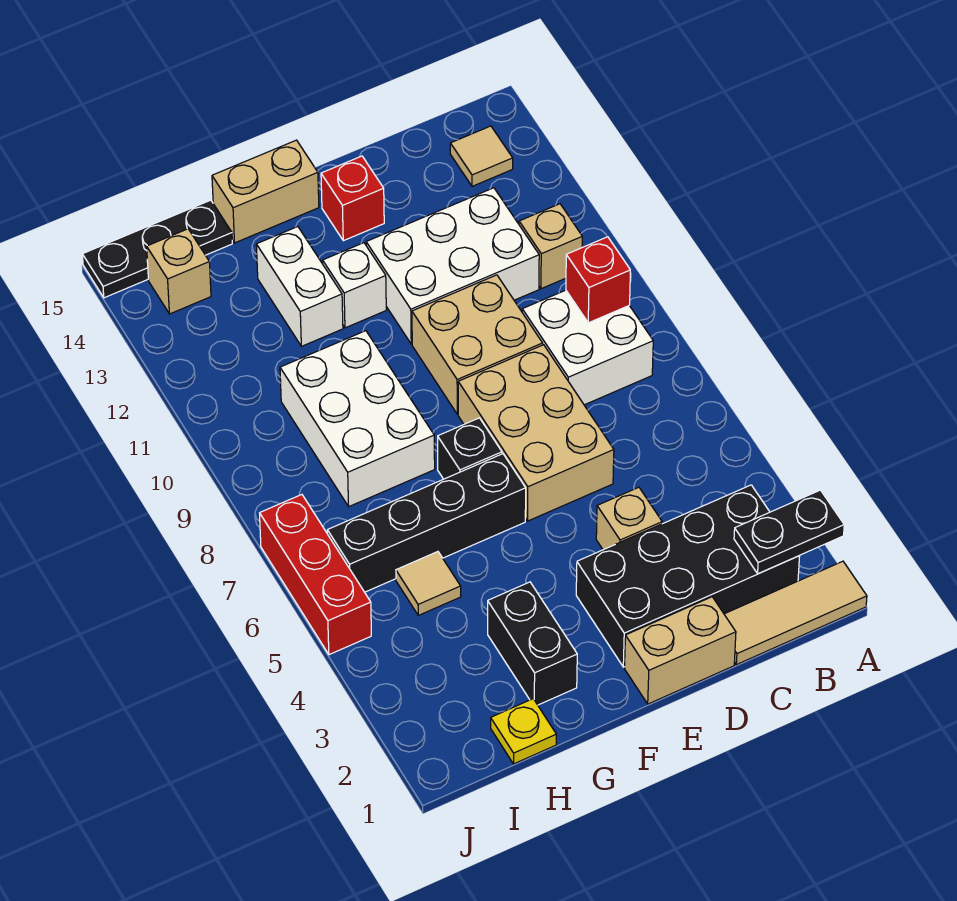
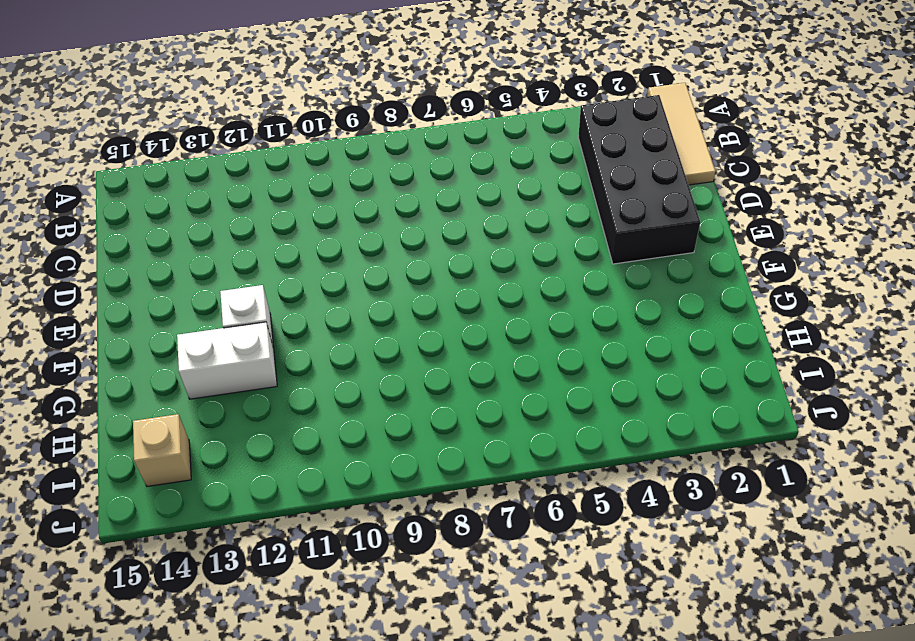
none -> white 2x2 brick [522,290,653,405]
none -> tan 1x1 brick [519,204,582,289]
none -> tan 1x1 tile [450,126,513,186]

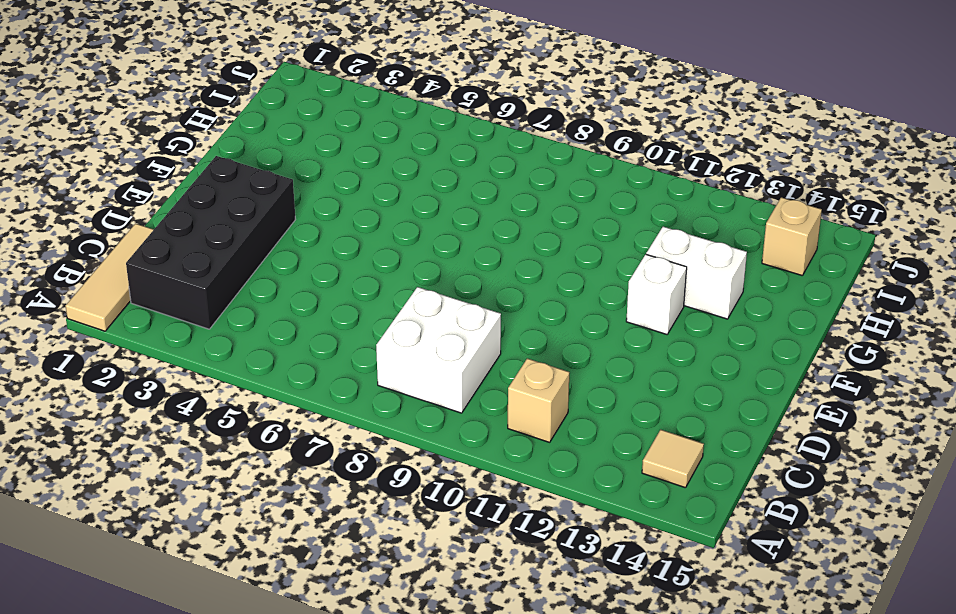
none -> white 2x3 brick [366,188,539,344]
none -> tan 1x2 brick [625,597,736,704]
none -> tan 1x1 brick [596,487,662,550]

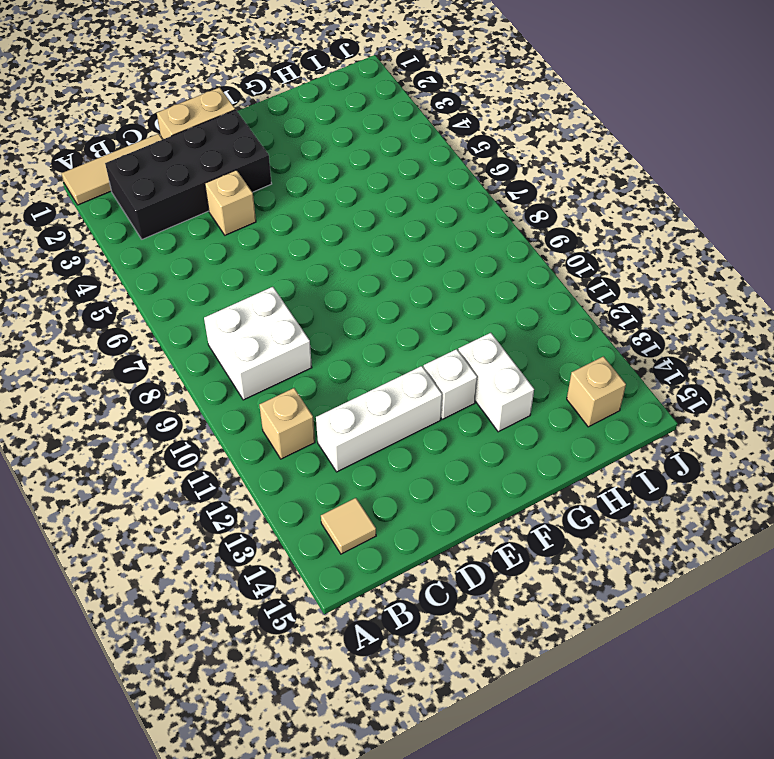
white 1x3 brick [316,366,442,472] -> white 2x3 brick [366,188,539,344]
none -> tan 2x3 brick [458,345,614,521]
none -> tan 2x2 brick [412,275,543,414]
none -> red 1x1 brick [321,156,384,241]

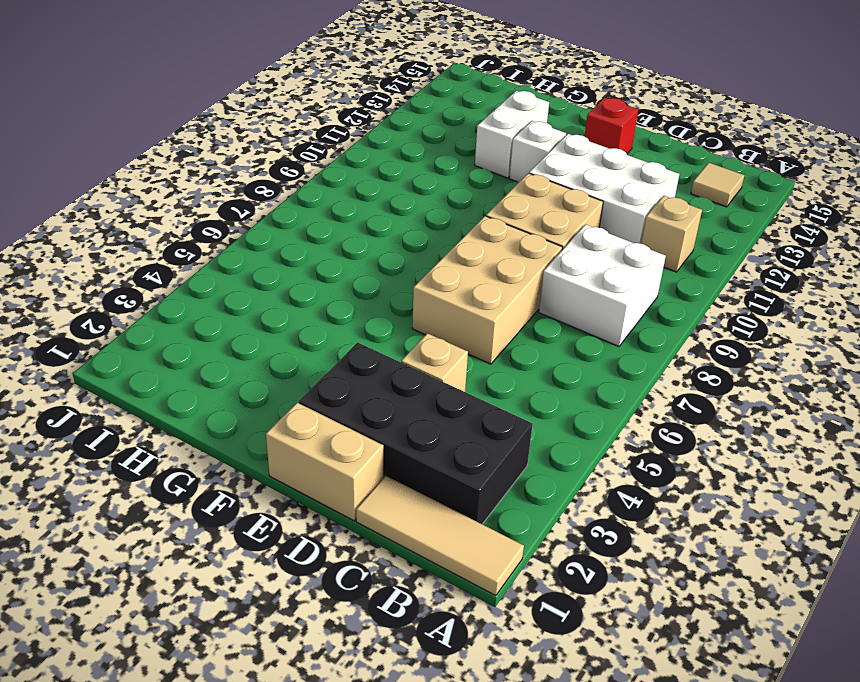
none -> black 1x4 brick [327,454,526,592]
none -> black 1x1 brick [438,418,502,479]
none -> tan 1x2 brick [212,140,319,243]

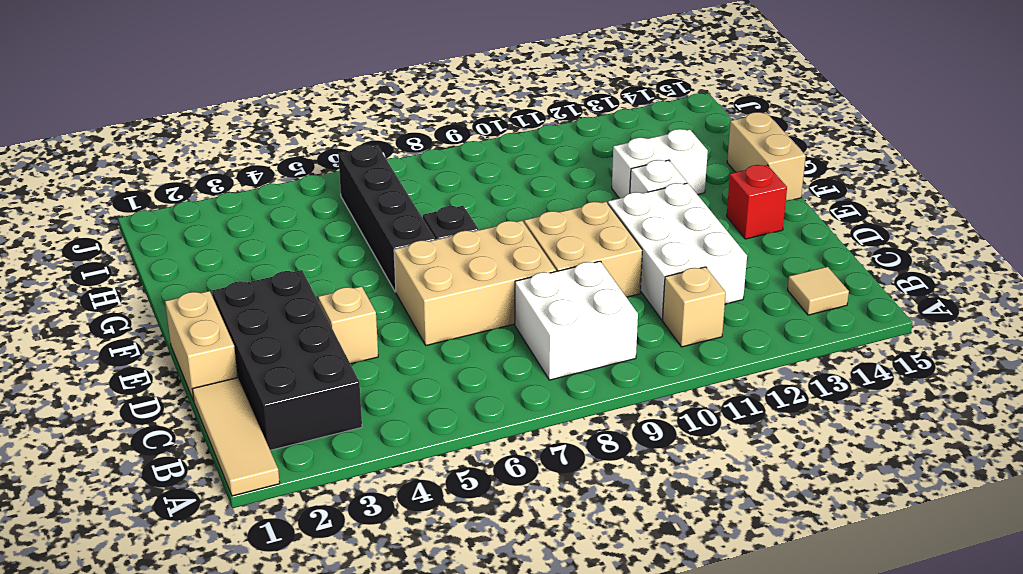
none -> black 1x2 brick [488,582,577,705]
none -> white 2x3 brick [280,331,435,506]
none -> yellow 1x1 plate [491,699,556,764]

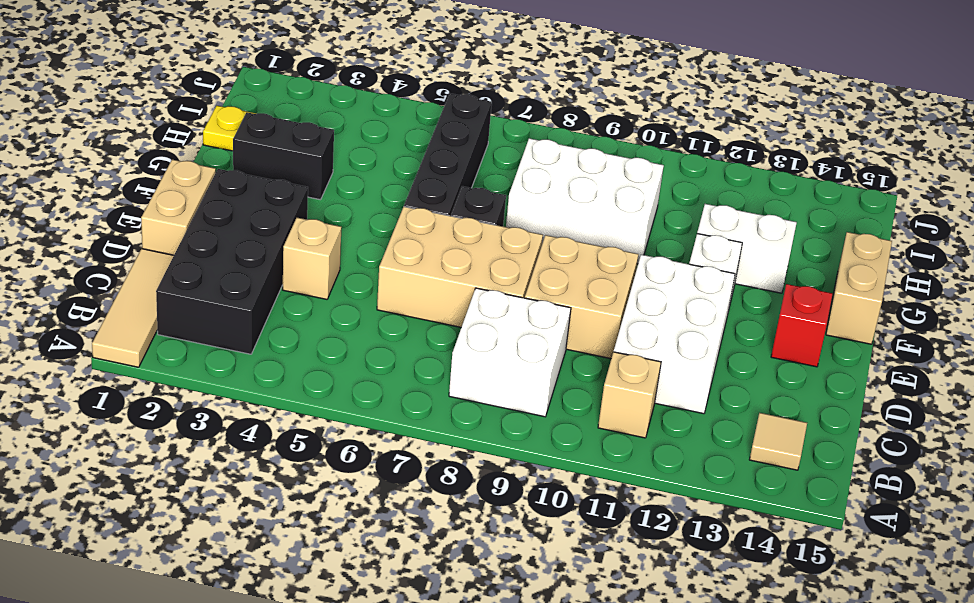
none -> tan 1x1 tile [396,552,461,615]
none -> black 1x3 plate [82,200,232,298]
none -> tan 1x1 brick [147,229,211,314]

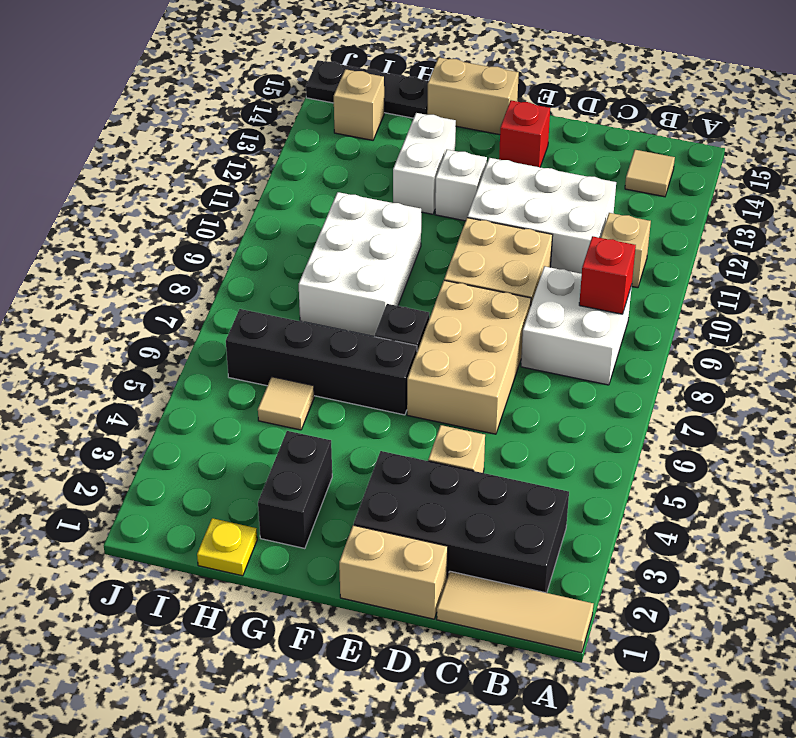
none -> red 1x3 brick [260,495,371,655]
none -> black 1x2 plate [734,490,844,574]

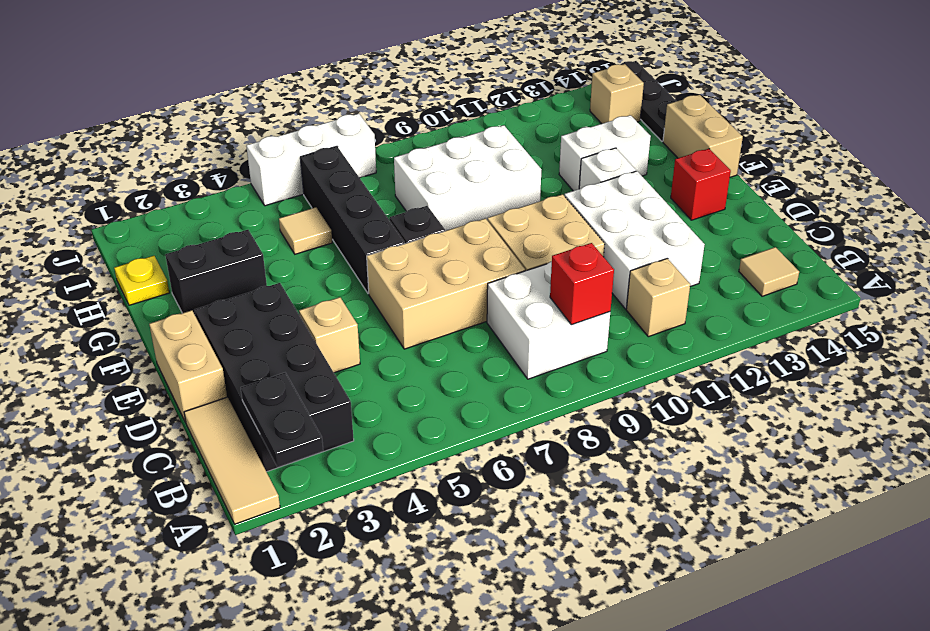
white 1x3 brick [246,114,376,206] -> red 1x3 brick [260,495,371,655]

